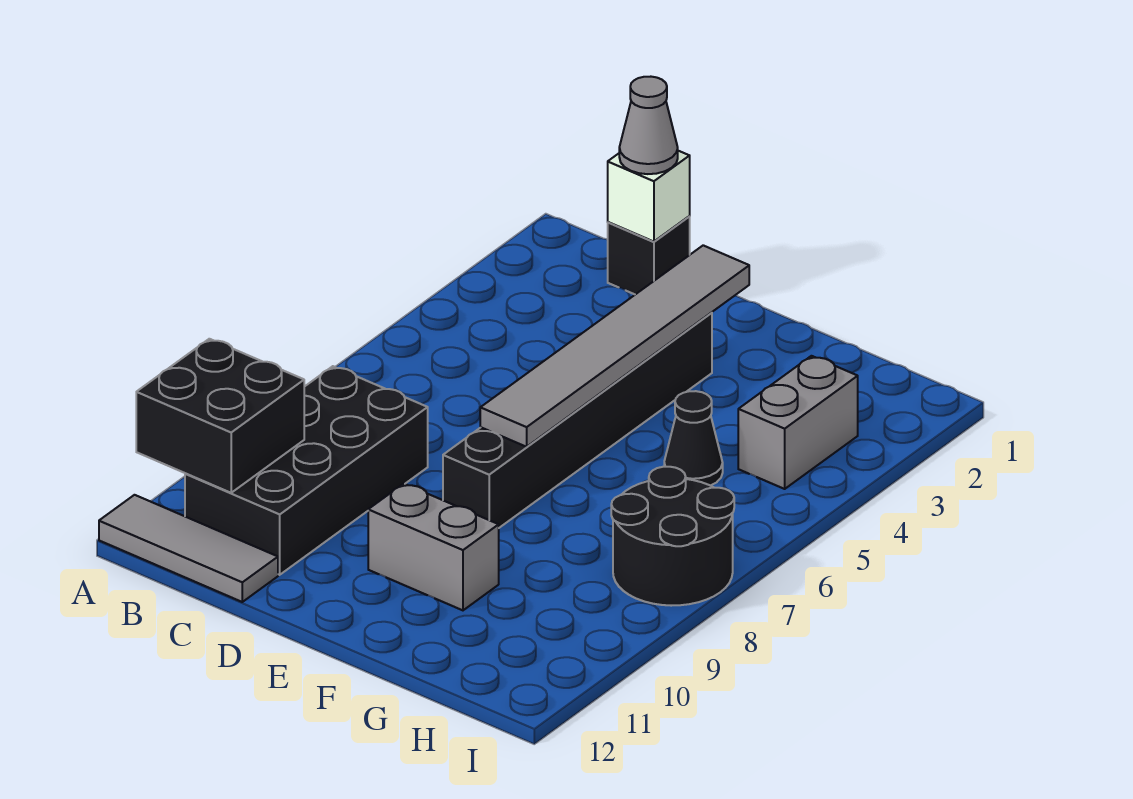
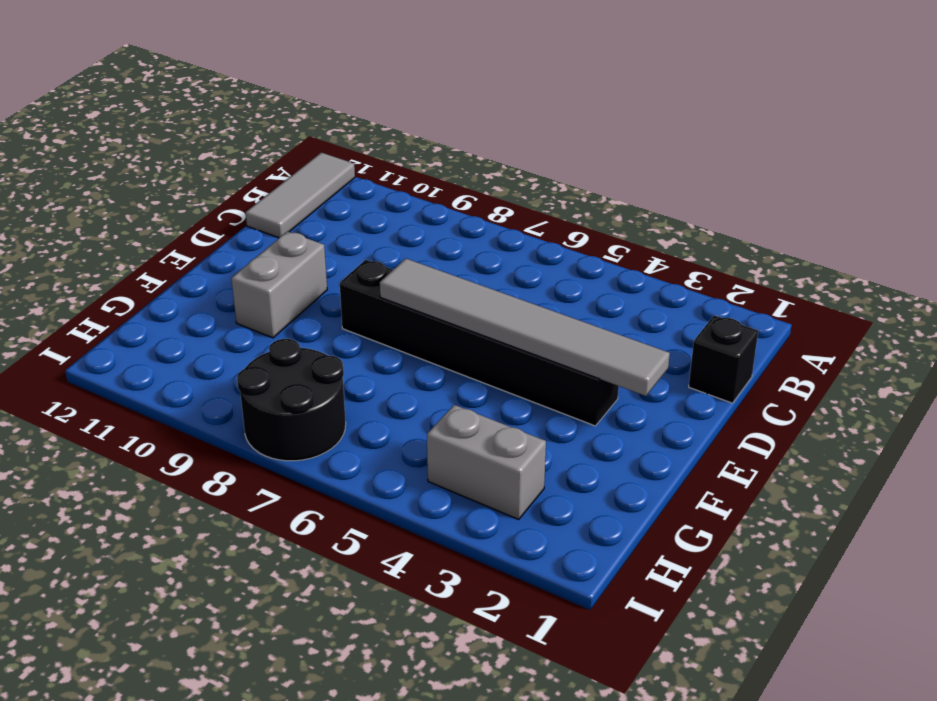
none -> black 2x4 brick [185,366,428,575]
none -> black 1x1 cone [664,391,723,486]
none -> black 2x2 brick [136,339,304,493]

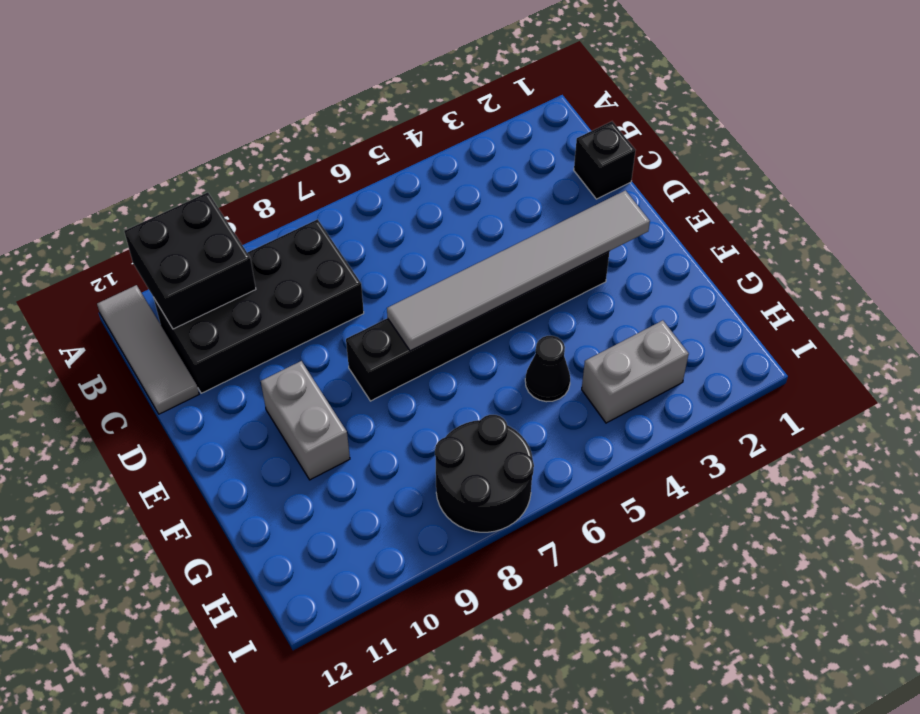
none -> white 1x1 brick [608,151,690,242]
none -> grey 1x1 cone [619,77,678,174]

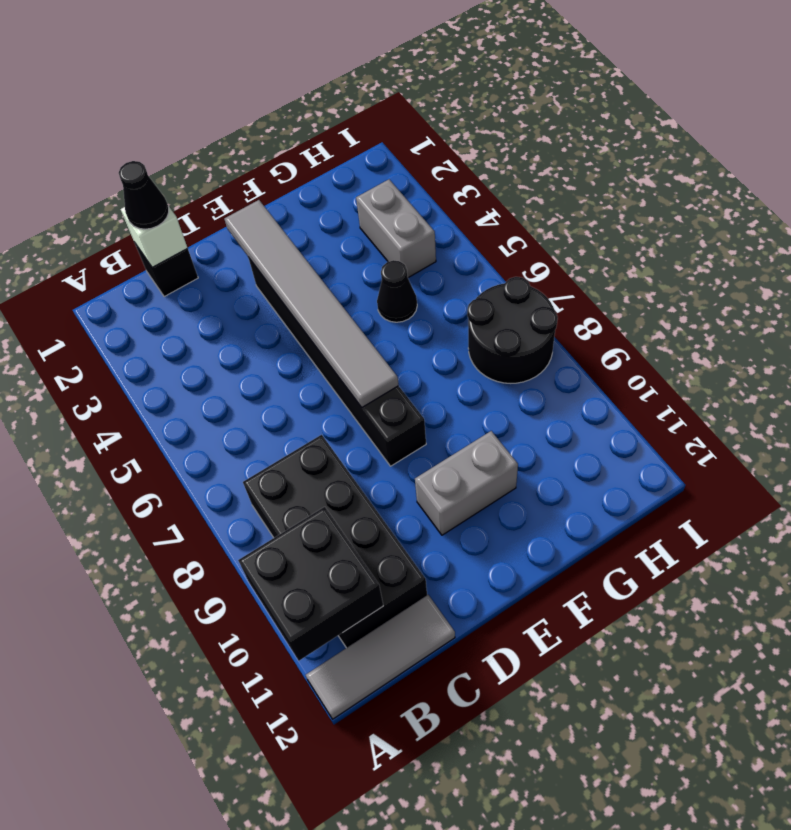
black 1x1 cone [119,161,169,229] -> grey 1x1 cone [619,77,678,174]

